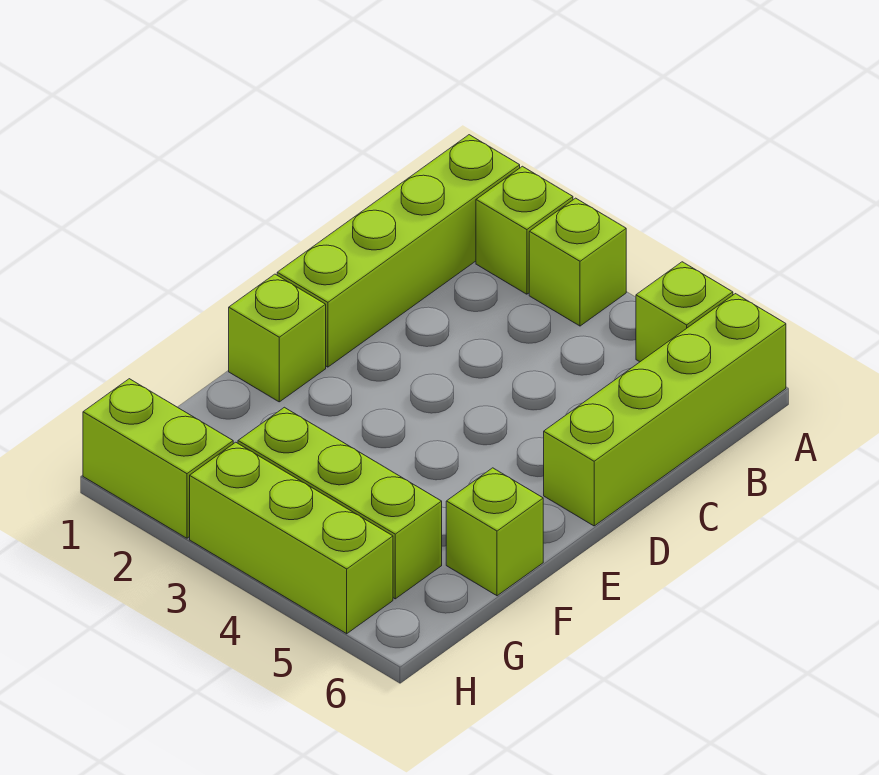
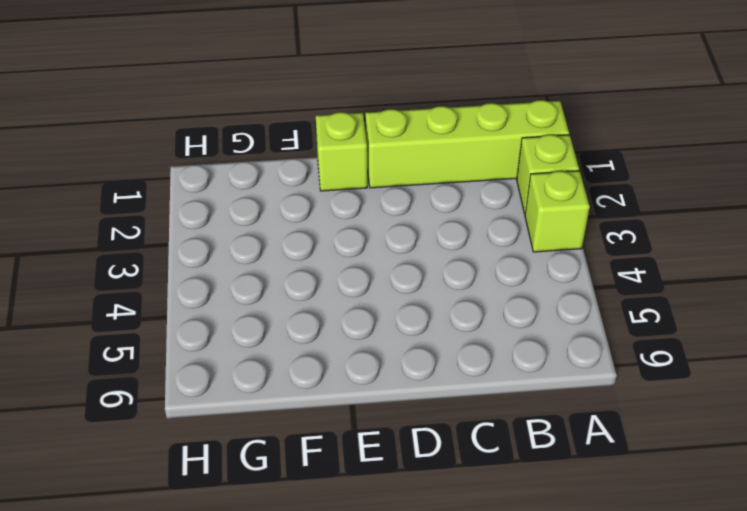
none -> lime 1x1 brick [636,262,733,362]
none -> lime 1x4 brick [544,294,786,526]

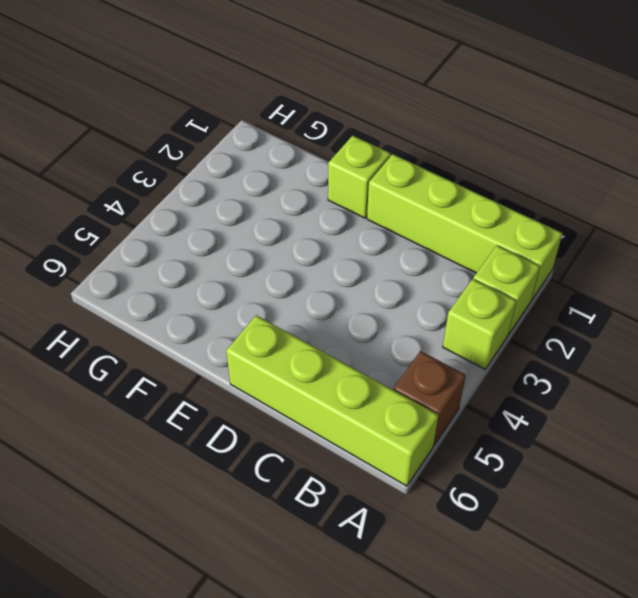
brown 1x1 brick [394,351,466,445] -> lime 1x1 brick [636,262,733,362]
none -> lime 1x1 brick [446,468,543,596]
none -> lime 1x3 brick [238,407,442,599]

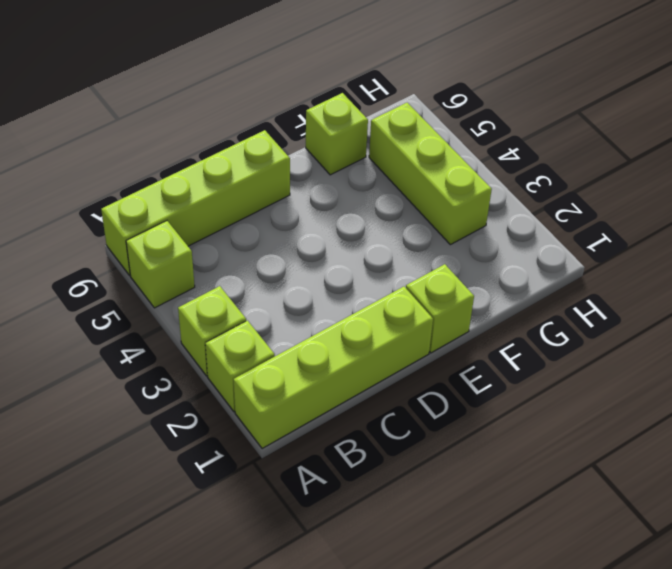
none -> lime 1x2 brick [83,379,233,538]
none -> lime 1x3 brick [190,442,393,634]

